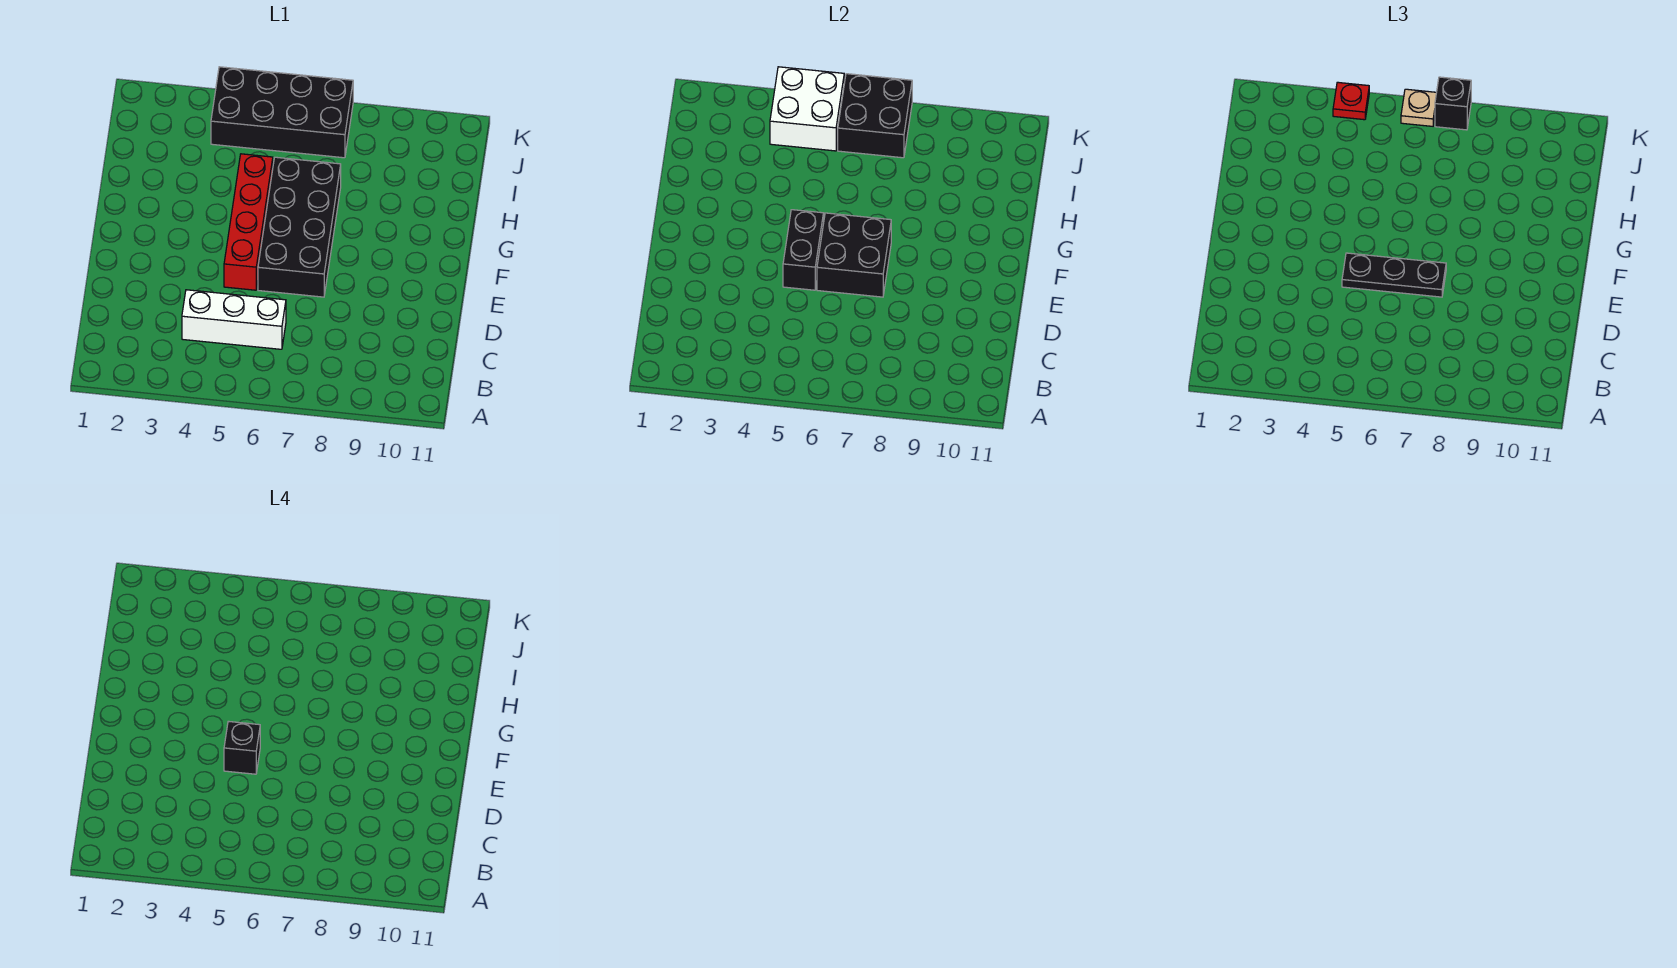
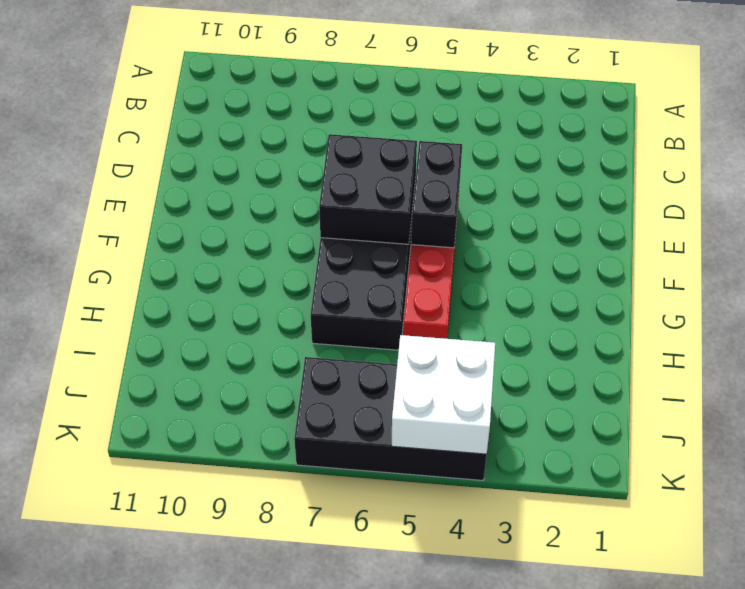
none -> white 1x3 brick [182,290,286,349]
none -> black 2x2 brick [838,74,912,158]
none -> black 1x3 plate [1342,253,1446,297]

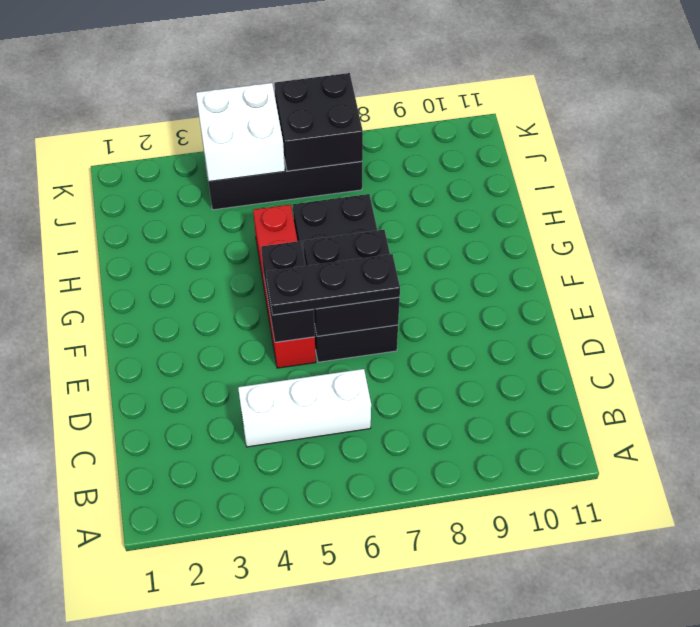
none -> red 1x1 plate [1333,82,1369,120]
none -> tan 1x1 plate [1401,89,1437,126]
none -> black 1x1 brick [1435,77,1471,130]

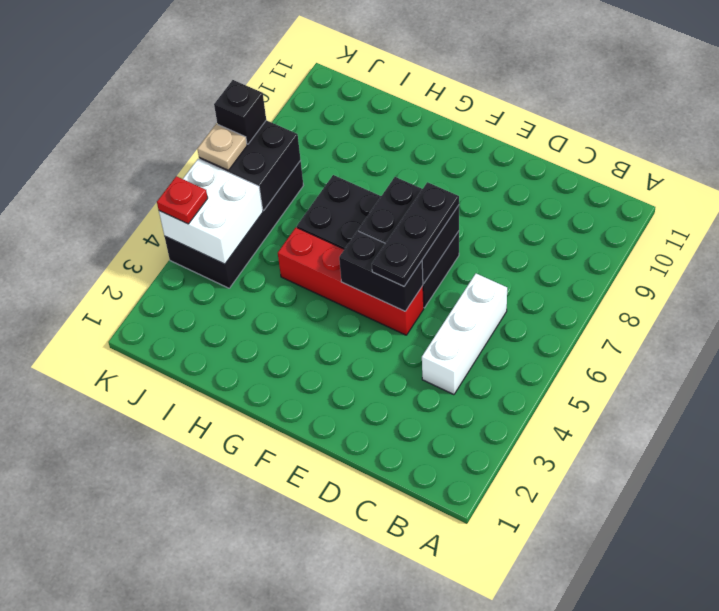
none -> black 1x1 brick [224,721,260,774]

